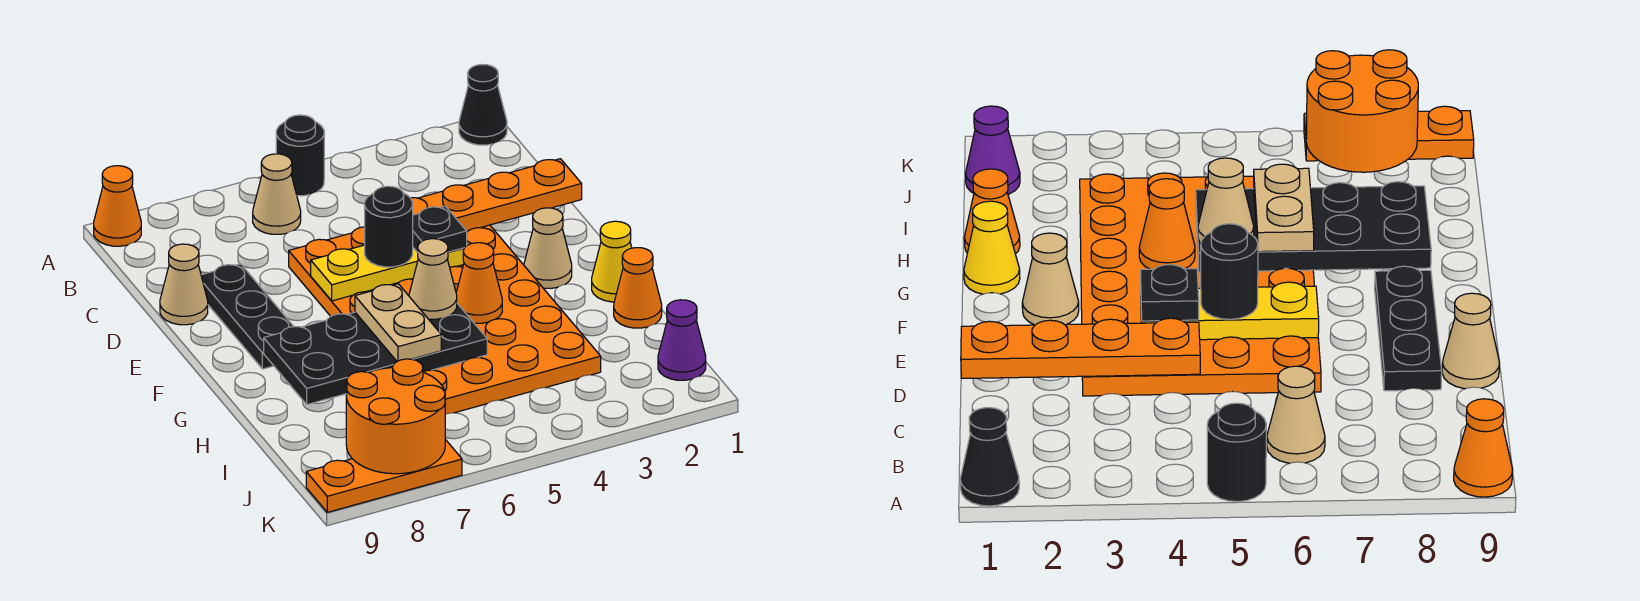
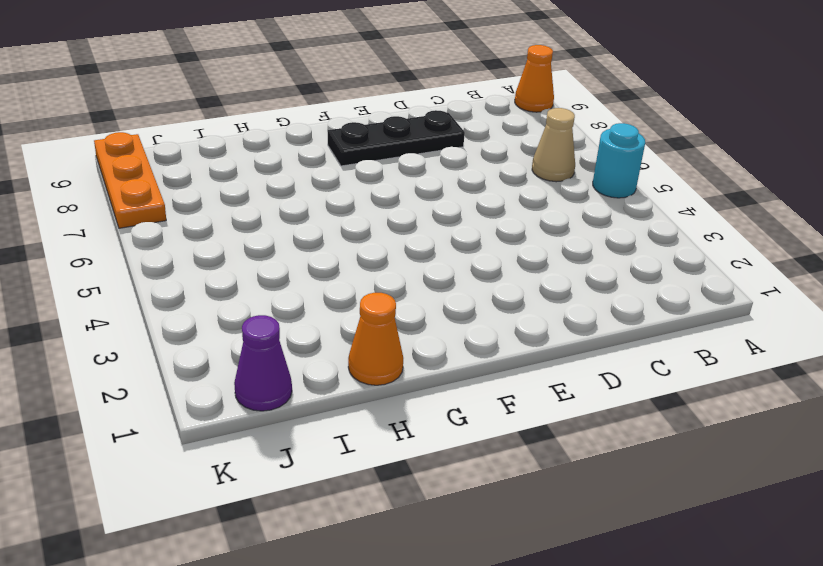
cyan 1x1 round brick [593,123,645,198] -> black 1x1 round brick [276,115,324,196]
none -> black 1x1 cone [459,65,507,145]
none -> orange 4x6 plate [289,225,601,414]
none -> tan 1x1 cone [160,244,208,325]

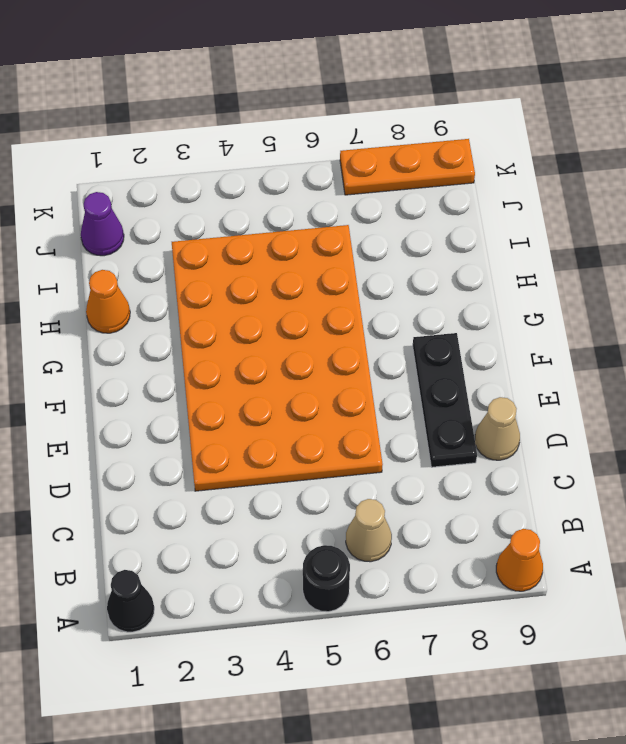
none -> tan 1x1 cone [524,208,572,288]
none -> yellow 1x1 cone [592,221,632,302]
none -> orange 1x4 plate [411,159,582,231]

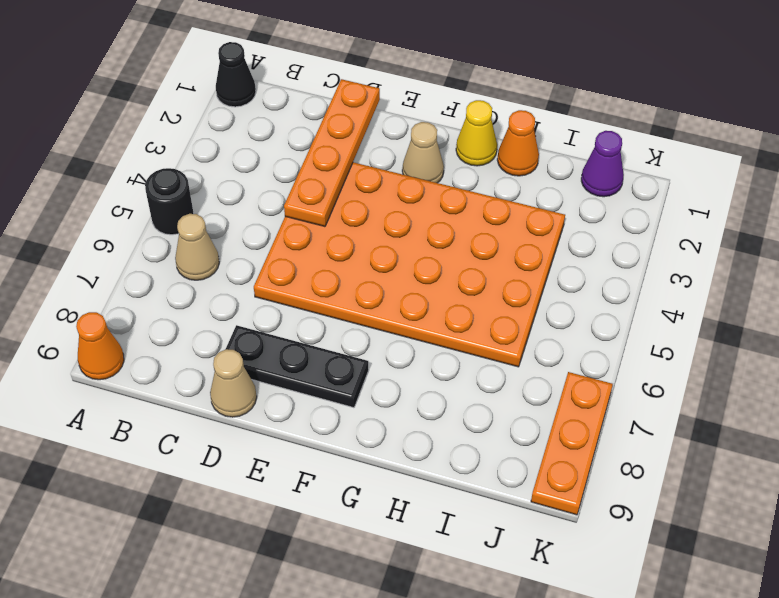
none -> yellow 1x3 plate [311,245,464,301]
none -> orange 1x1 cone [456,243,502,323]
none -> black 2x4 plate [264,304,487,405]

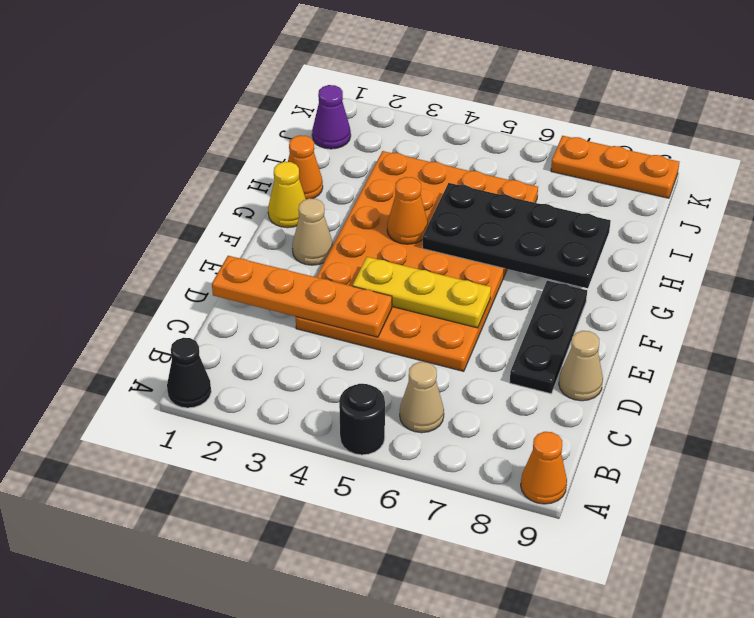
none -> orange 2x2 round brick [346,359,445,474]
none -> black 1x1 plate [413,206,467,252]
none -> black 1x1 round brick [365,186,413,267]

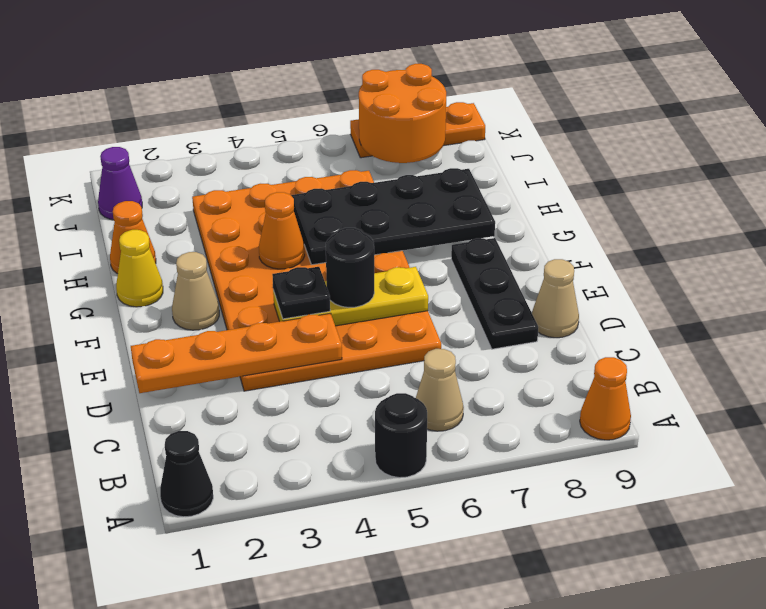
none -> tan 1x1 cone [409,239,457,319]
none -> tan 1x2 plate [355,284,441,361]

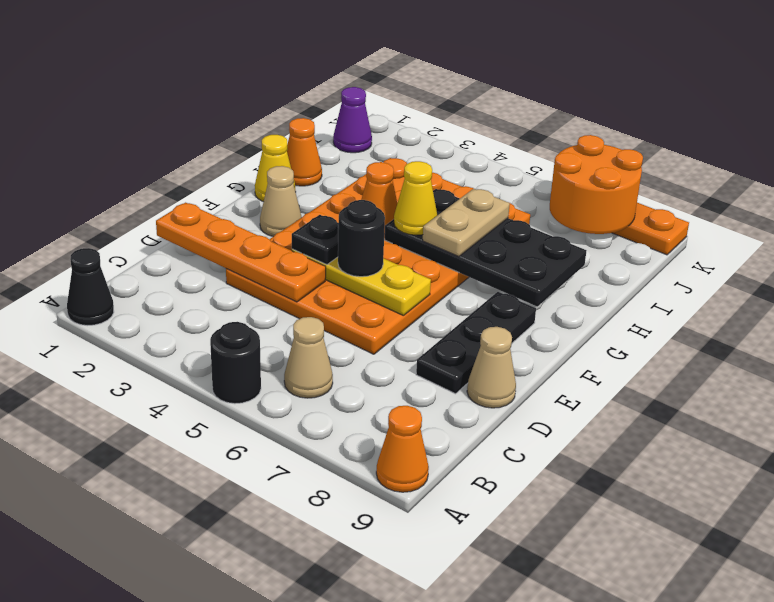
yellow 1x1 cone [394,161,437,235] -> tan 1x1 cone [409,239,457,319]

